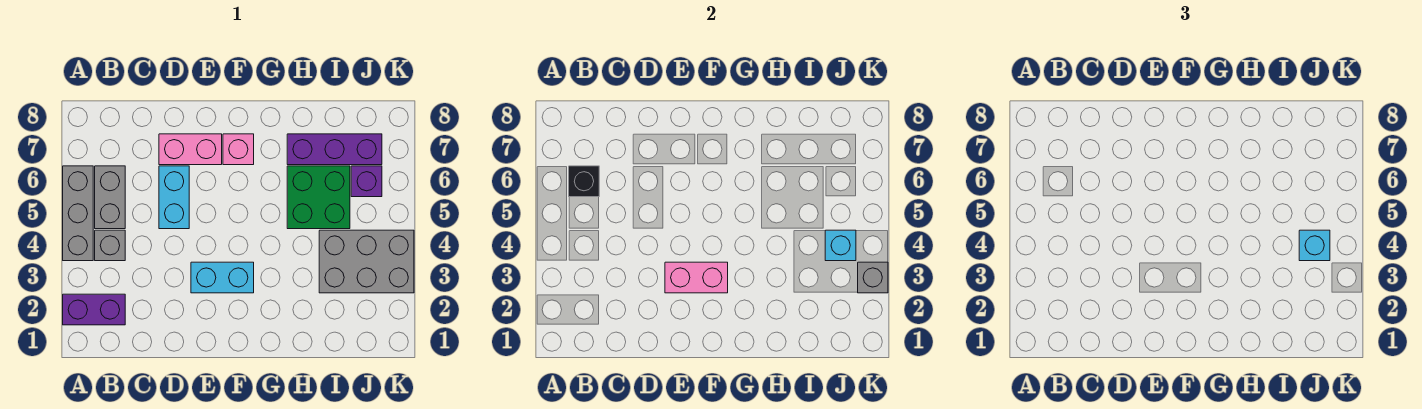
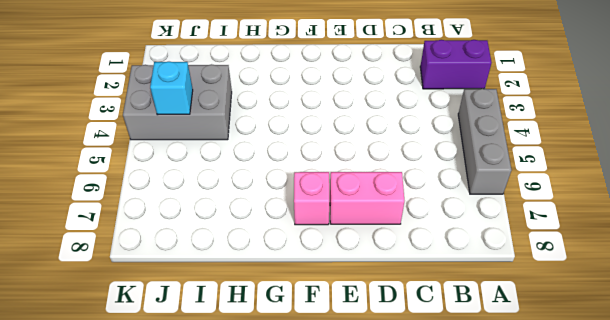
none -> grey 1x1 brick [95,230,125,261]
none -> grey 1x2 brick [95,166,125,229]
none -> cyan 1x2 brick [159,166,189,229]

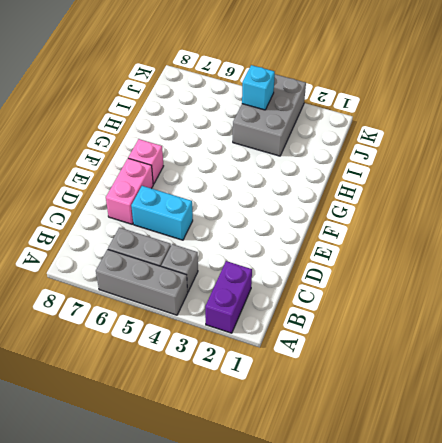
none -> cyan 1x2 brick [191,262,254,293]
none -> green 2x2 brick [287,166,350,229]
none -> purple 1x3 brick [287,134,382,165]

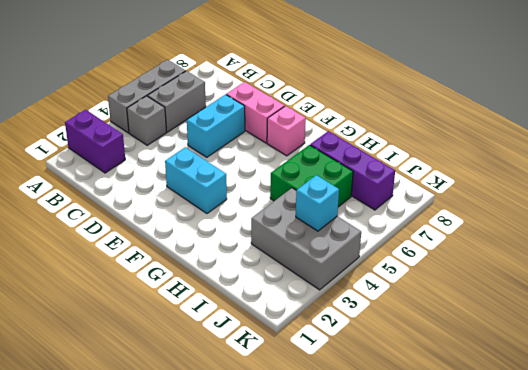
none -> purple 1x1 brick [351,166,382,197]
none -> black 1x1 brick [569,166,599,197]
none -> pink 1x2 brick [665,262,728,293]

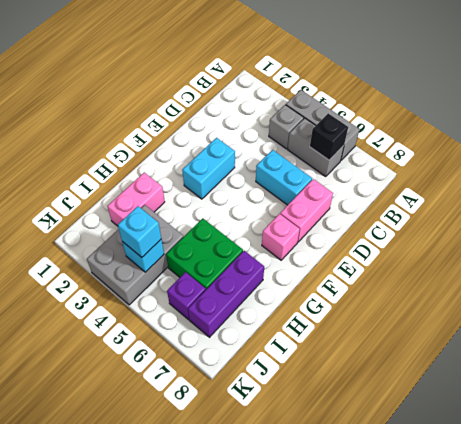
pink 1x2 brick [107,173,165,226] -> pink 1x2 brick moved to [665,262,728,293]
none -> purple 1x2 brick [63,294,125,325]
none -> grey 1x1 brick [858,262,888,293]

